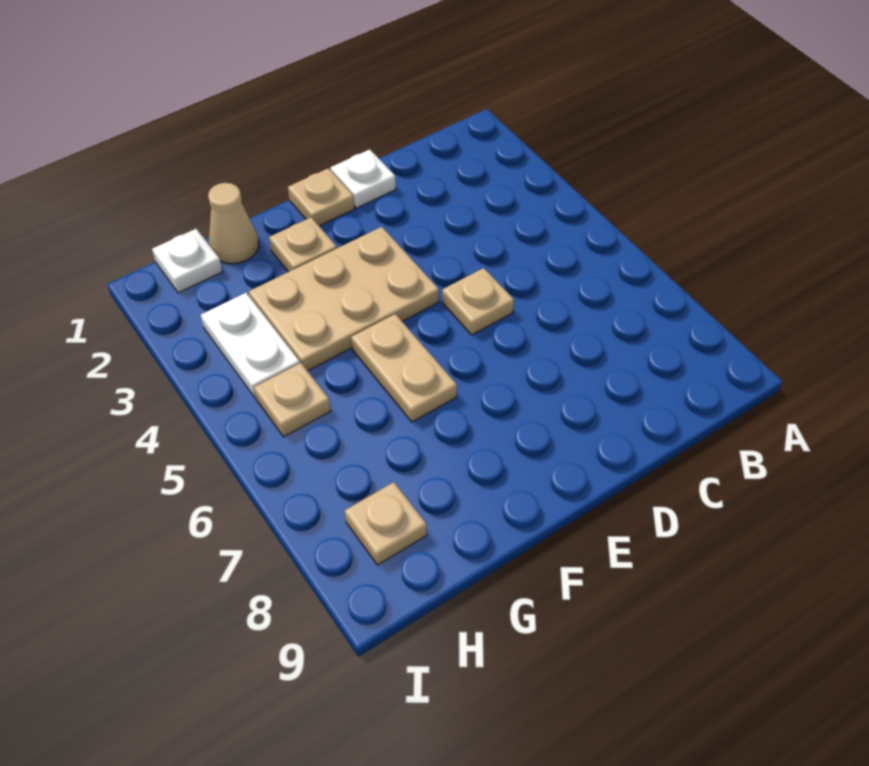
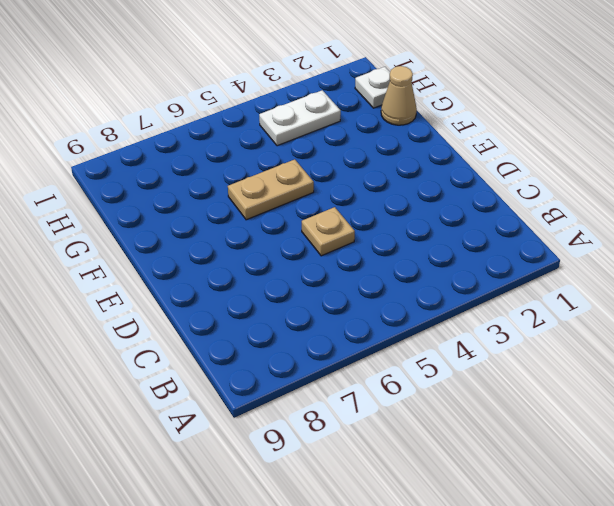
none -> white 1x1 plate [331,149,396,208]
none -> tan 1x1 plate [288,168,354,226]

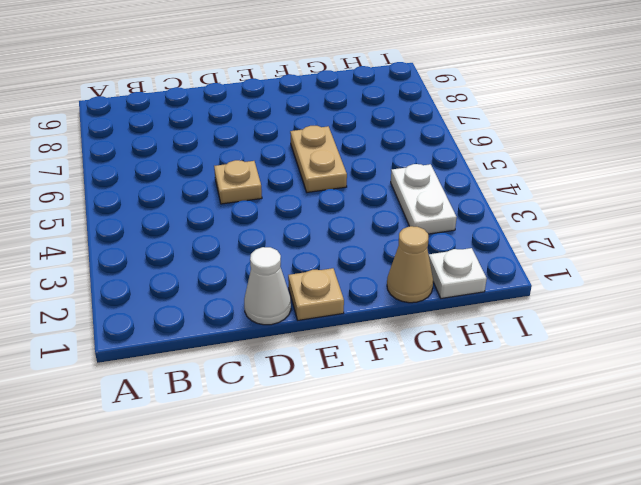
white 1x1 cone [244,247,291,325] -> white 1x1 plate [331,149,396,208]
none -> tan 2x3 plate [249,227,439,371]
none -> tan 1x1 plate [269,217,337,272]

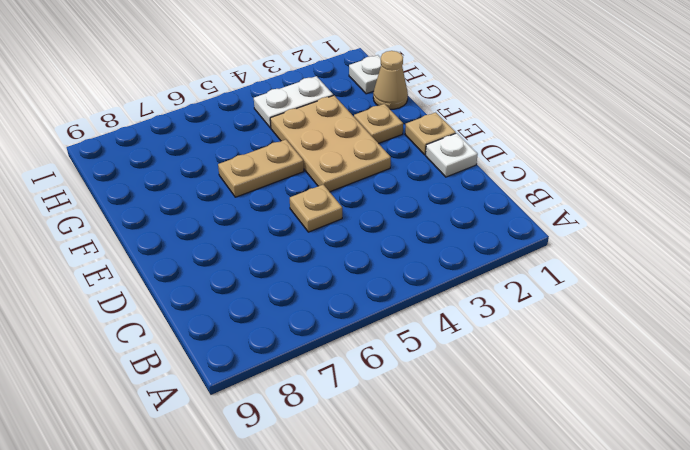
none -> tan 1x1 plate [254,363,330,437]
none -> tan 1x1 plate [345,482,427,565]

